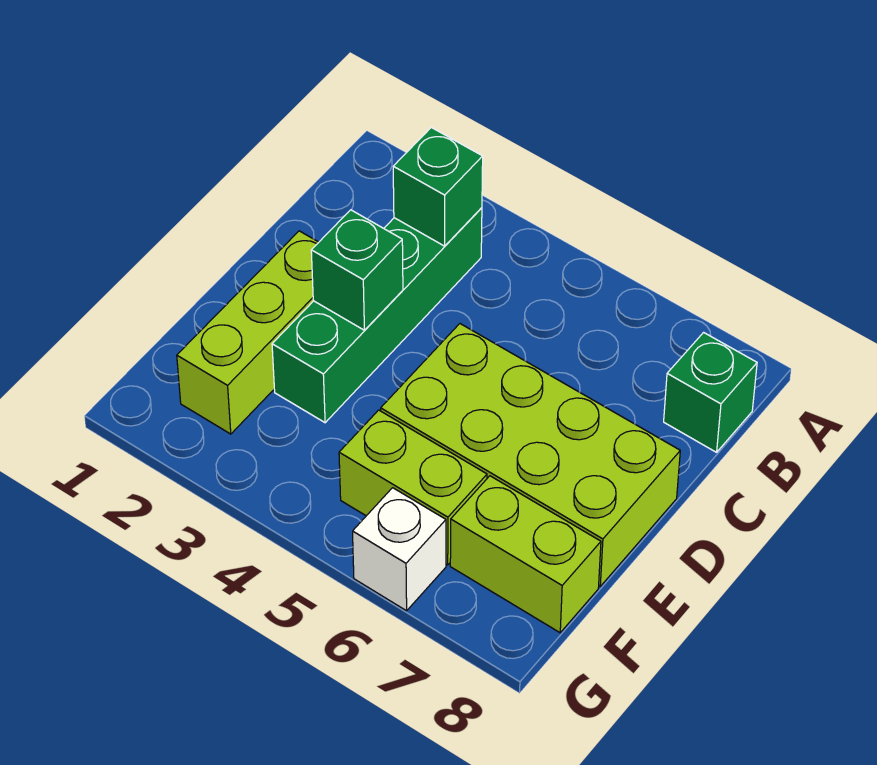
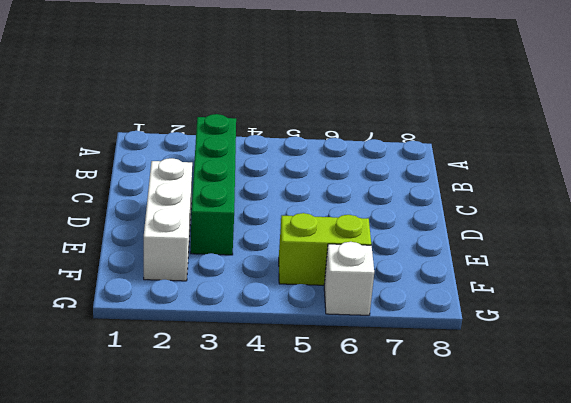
white 1x3 brick [144,158,192,281] -> lime 1x3 brick [177,231,319,434]
none -> green 1x1 brick [664,332,757,452]
none -> lime 2x4 brick [381,324,680,586]

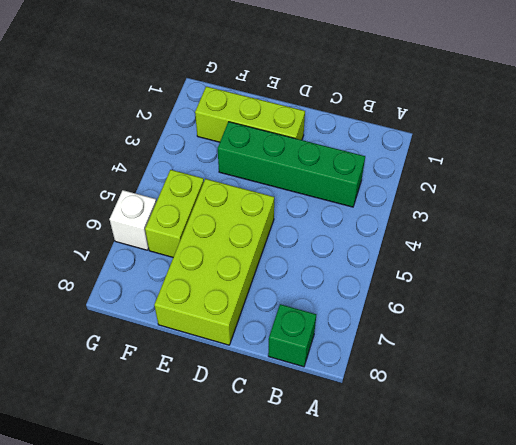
none -> lime 1x2 brick [450,476,601,633]
none -> green 1x1 brick [393,127,483,246]

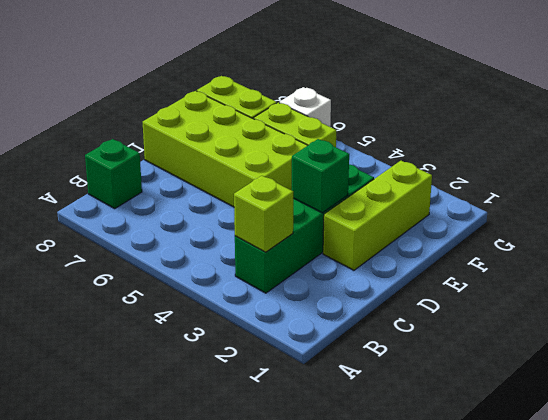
lime 1x1 brick [234,176,293,252] -> green 1x1 brick [393,127,483,246]

